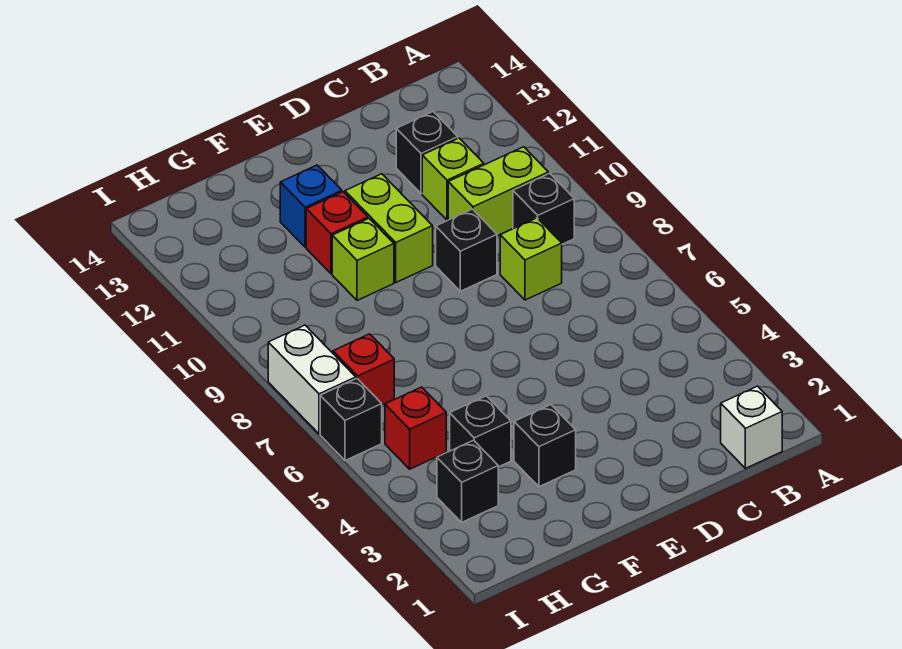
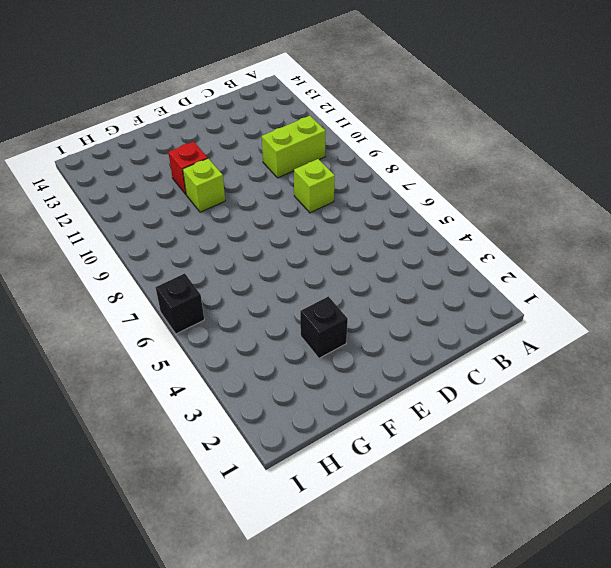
none -> white 1x1 brick [721,386,782,468]
none -> black 1x1 brick [513,173,574,244]
none -> lime 1x1 brick [422,138,484,220]

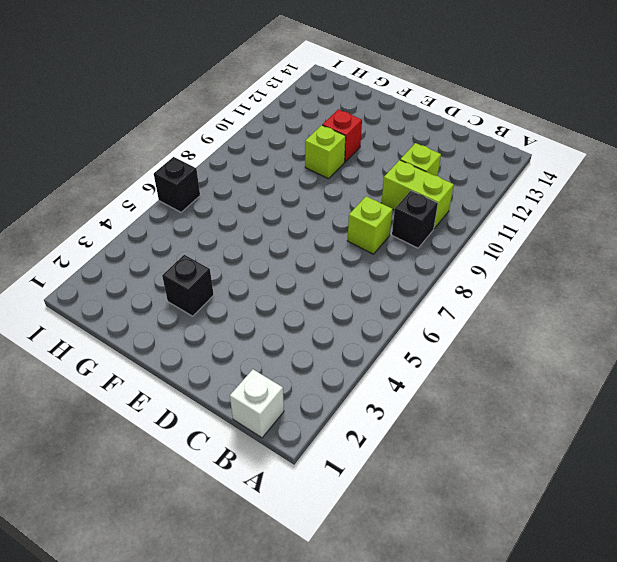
none -> black 1x1 brick [396,112,458,194]
none -> black 1x1 brick [436,209,497,291]
none -> lime 1x2 brick [345,174,433,282]

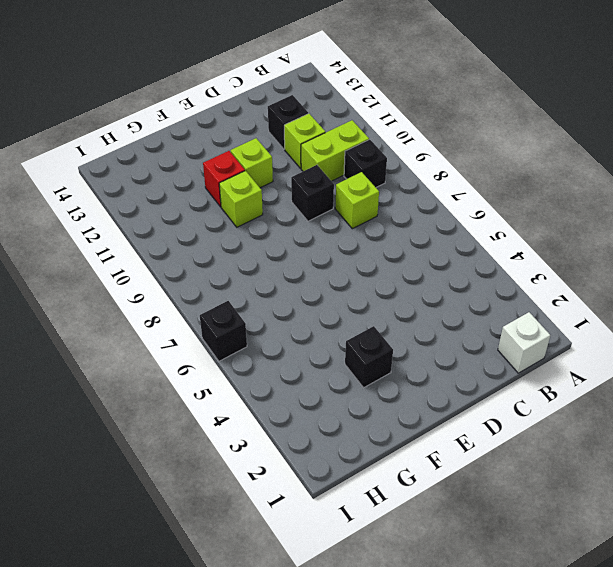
lime 1x1 brick [231,138,273,188] -> lime 1x2 brick [345,174,433,282]
none -> blue 1x1 brick [280,165,342,247]
none -> black 1x1 brick [450,396,511,467]
none -> black 1x1 brick [437,440,498,522]

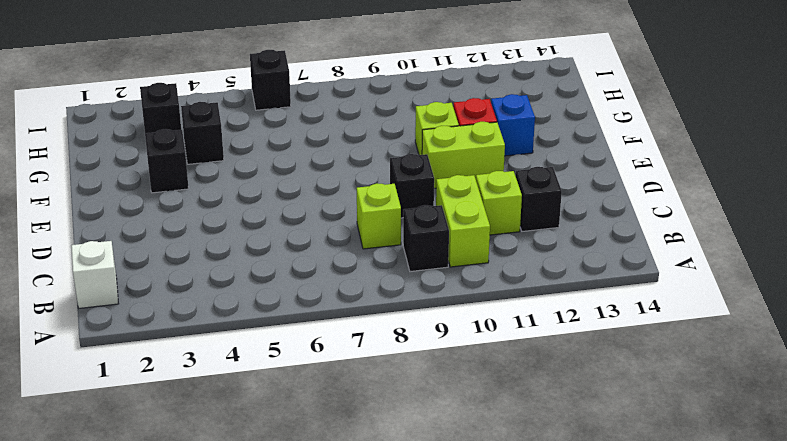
none -> red 1x1 brick [385,387,446,469]
none -> red 1x1 brick [333,334,394,405]
none -> white 1x2 brick [268,325,356,434]

